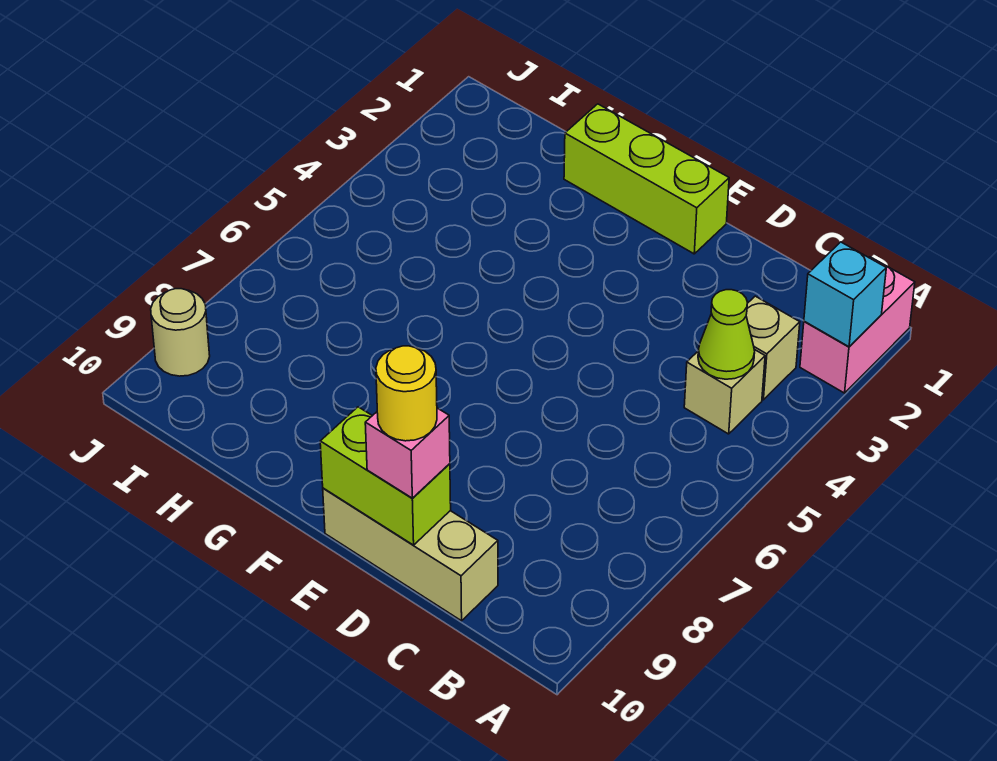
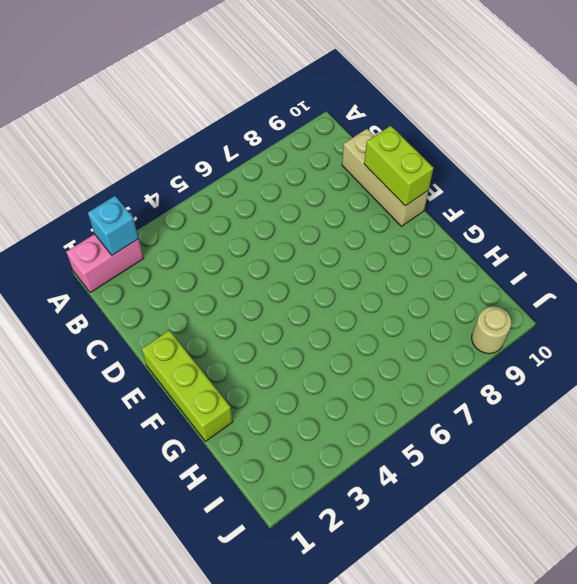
none -> tan 1x1 brick [746,296,800,400]
none -> tan 1x1 brick [684,349,765,434]

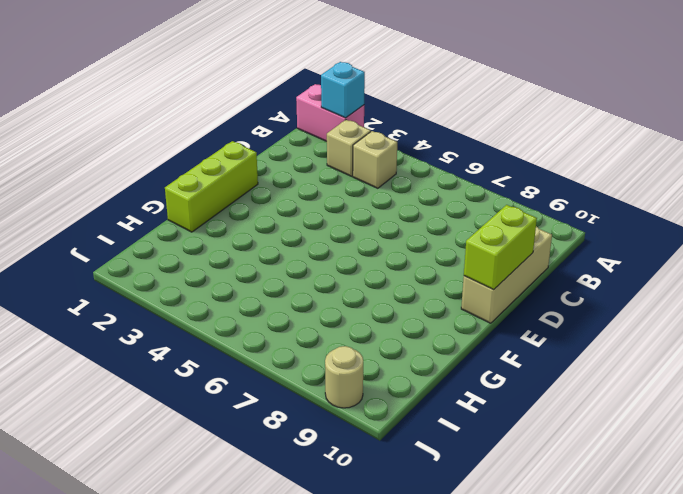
none -> lime 1x1 cone [698,290,755,379]
none -> pink 1x1 brick [365,408,450,498]

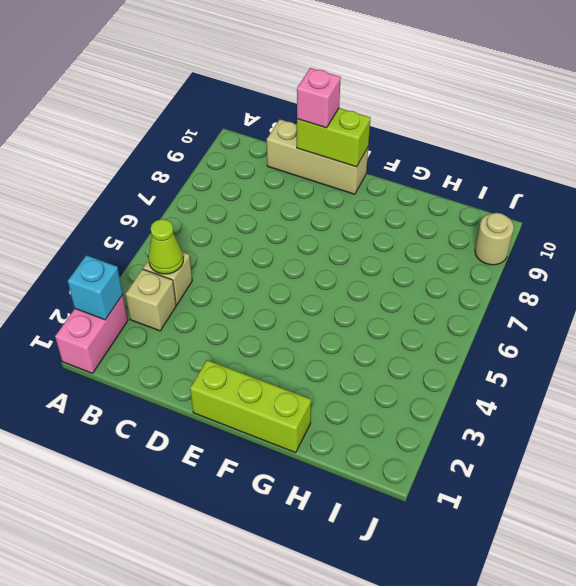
none -> yellow 1x1 round brick [376,346,437,441]

